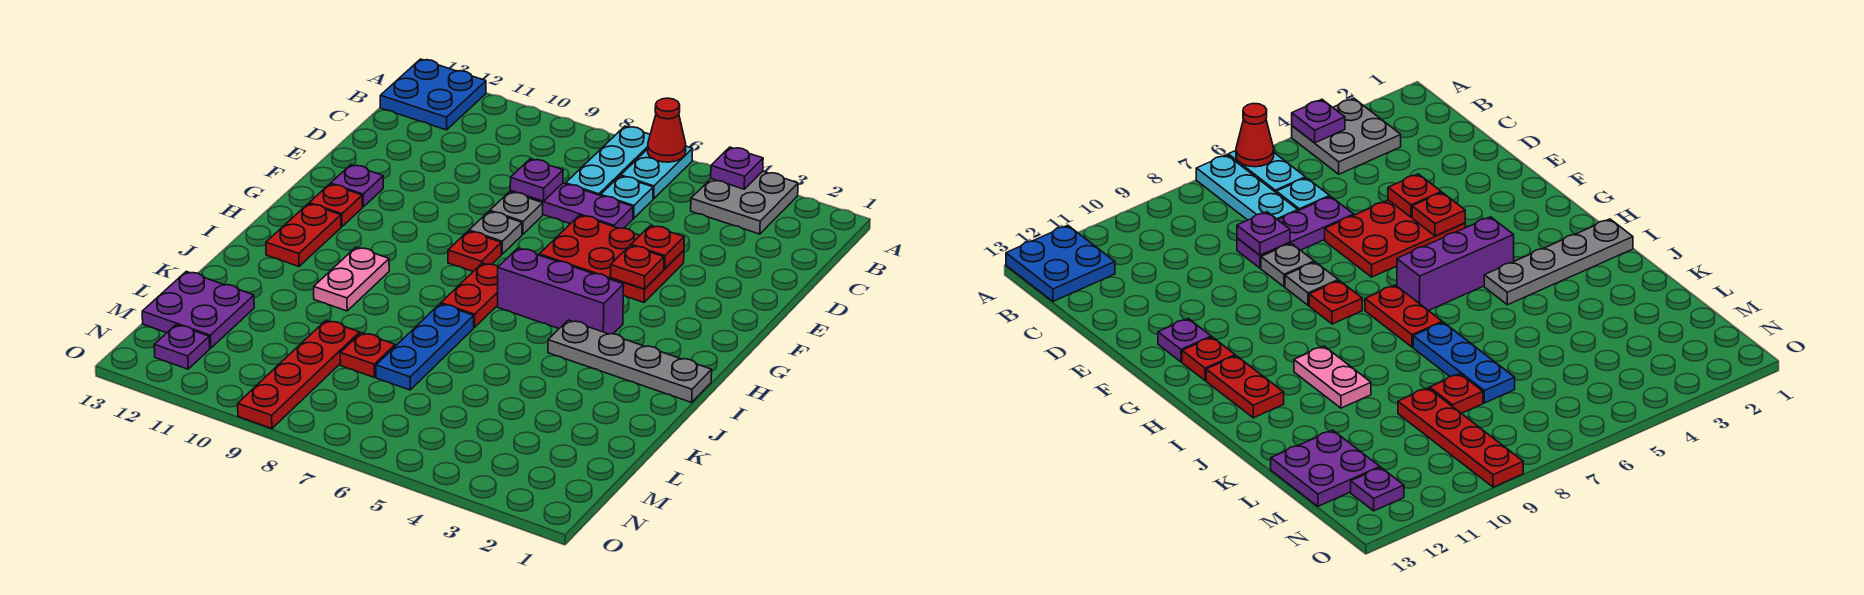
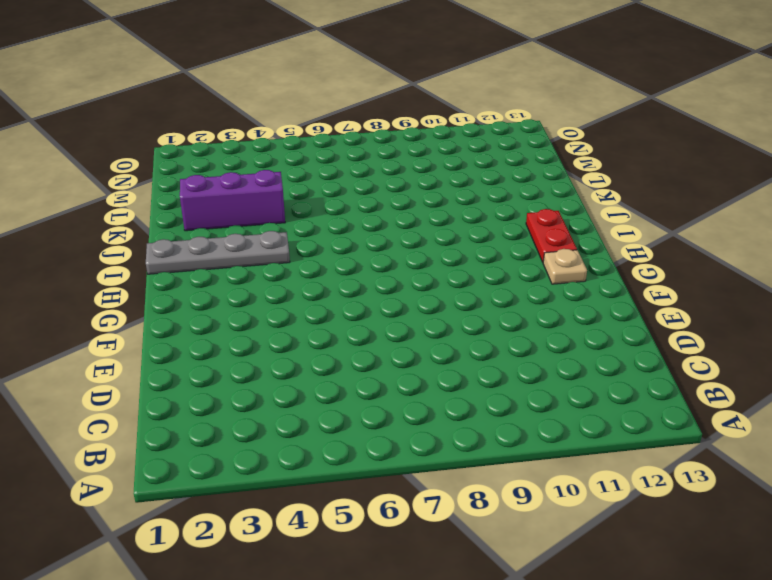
tan 1x1 plate [543,249,587,284] -> red 1x1 plate [309,184,362,227]
purple 1x3 brick [180,170,285,231] -> purple 1x3 brick moved to [498,248,624,334]
none -> grey 2x2 plate [691,171,798,234]
none -> cyan 1x2 plate [621,146,693,199]
none -> cyan 1x3 plate [566,126,650,196]

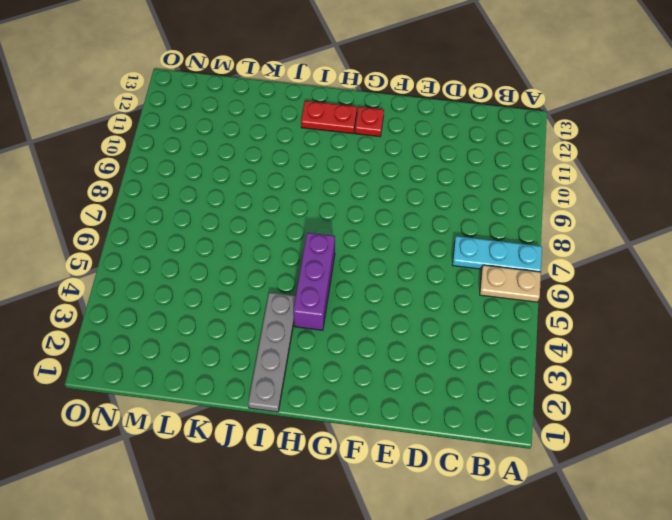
tan 1x2 plate [480,265,541,302] -> cyan 1x2 plate [621,146,693,199]
none -> grey 2x2 plate [691,171,798,234]
none -> blue 2x2 plate [380,59,486,130]
none -> cyan 1x1 plate [601,176,653,218]

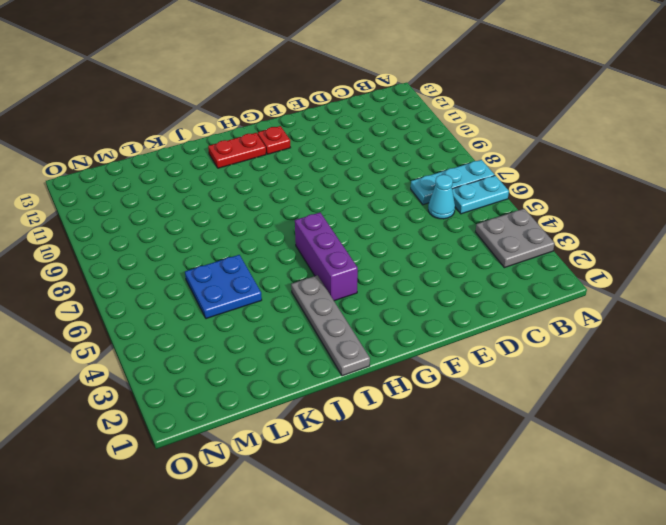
cyan 1x1 cone [428,175,455,219] -> cyan 1x1 plate [601,176,653,218]
blue 2x2 plate [185,255,262,319] -> blue 2x2 plate moved to [380,59,486,130]
none -> purple 1x3 plate [510,183,633,228]
none -> red 2x3 plate [539,215,684,302]
none -> grey 1x1 plate [490,192,543,234]

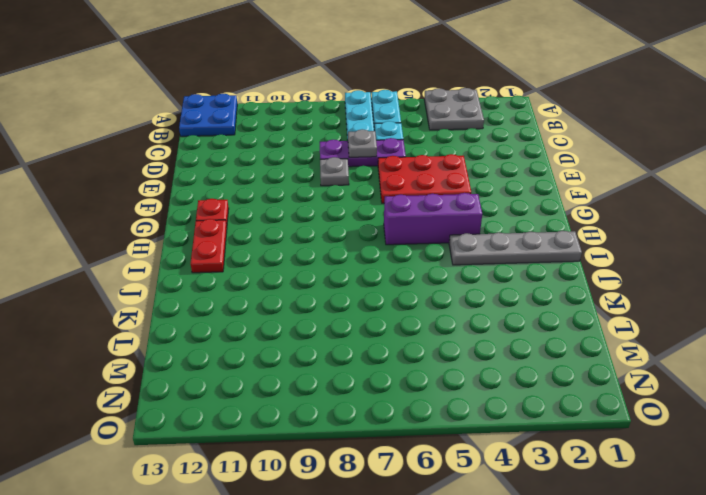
grey 1x1 plate [348,129,377,157] -> grey 1x1 plate moved to [469,211,522,254]
none -> purple 1x1 plate [331,165,383,207]
none -> red 1x1 plate [448,231,501,271]
none -> red 1x2 plate [441,263,498,327]

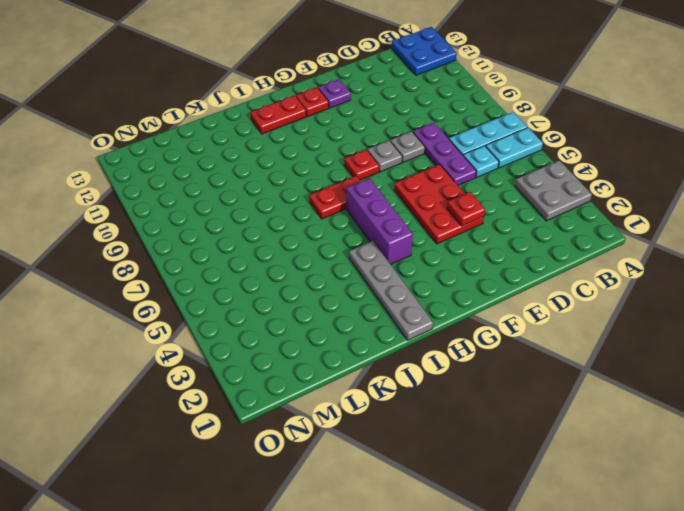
none -> pink 1x2 plate [314,247,389,311]
none -> blue 1x3 plate [376,304,474,390]
none -> red 1x1 plate [340,333,395,377]

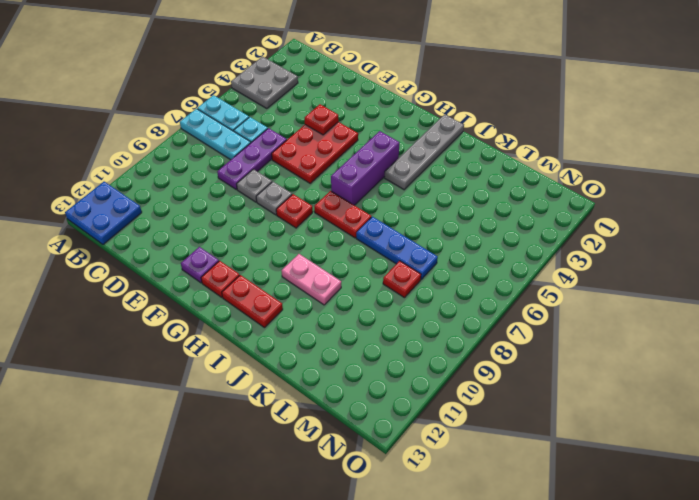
none -> red 1x4 plate [238,320,360,429]
none -> purple 2x2 plate [142,271,254,348]
none -> purple 1x1 plate [154,325,210,369]

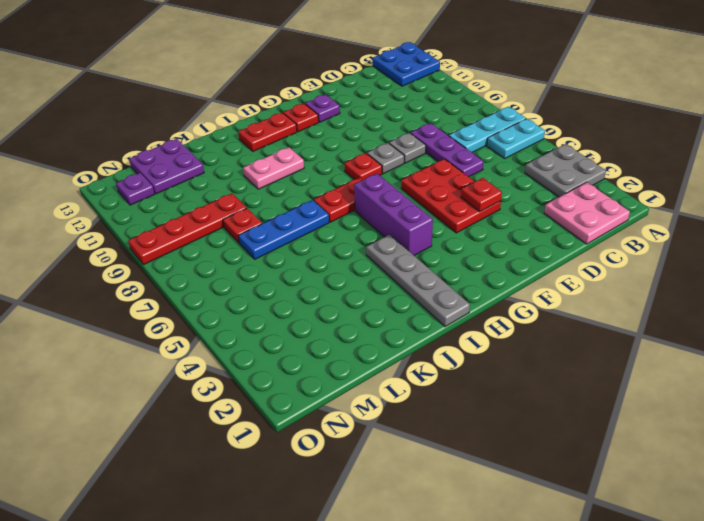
pink 2x2 plate [544,182,630,244] -> none
none -> cyan 1x1 plate [601,176,653,218]
none -> purple 1x1 plate [711,147,763,189]
none -> red 1x1 cone [648,98,686,162]

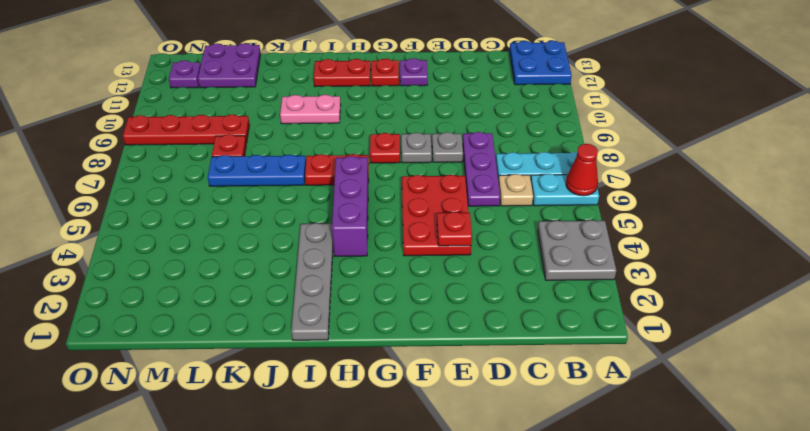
tan 1x1 plate [498,174,533,206] -> cyan 1x1 plate [601,176,653,218]
none -> purple 1x1 plate [711,147,763,189]
none -> purple 1x1 plate [510,159,563,201]
none -> red 1x1 plate [610,245,664,289]

